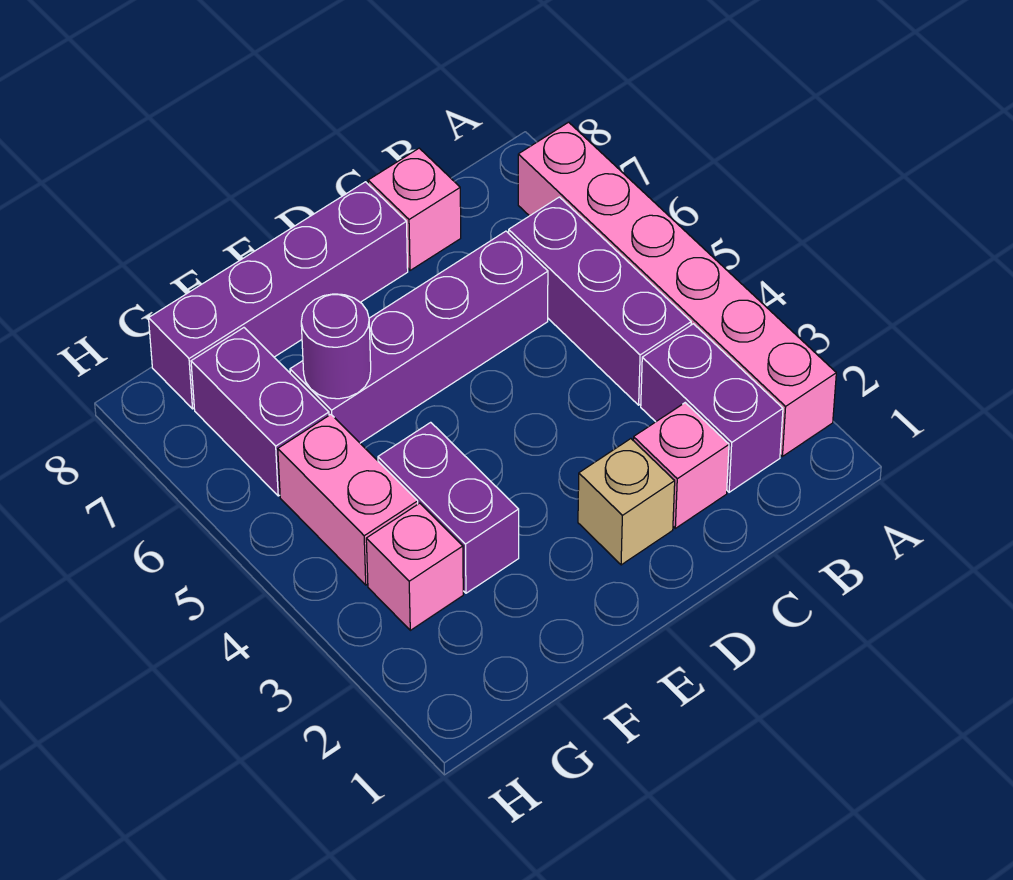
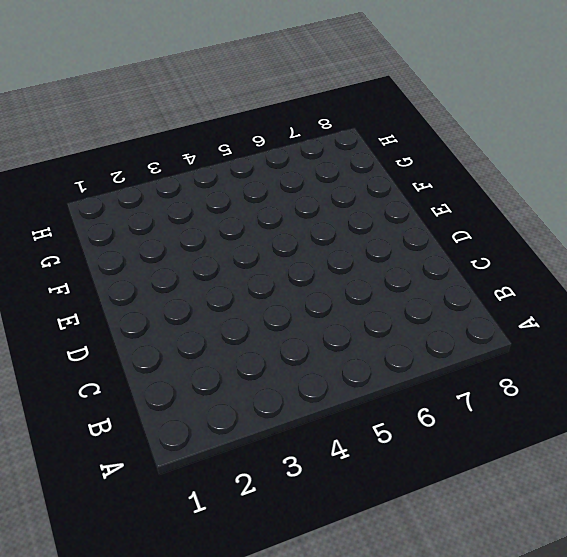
none -> pink 1x6 brick [518,122,836,456]
none -> purple 1x2 brick [641,324,783,492]
none -> purple 1x3 brick [509,197,691,405]

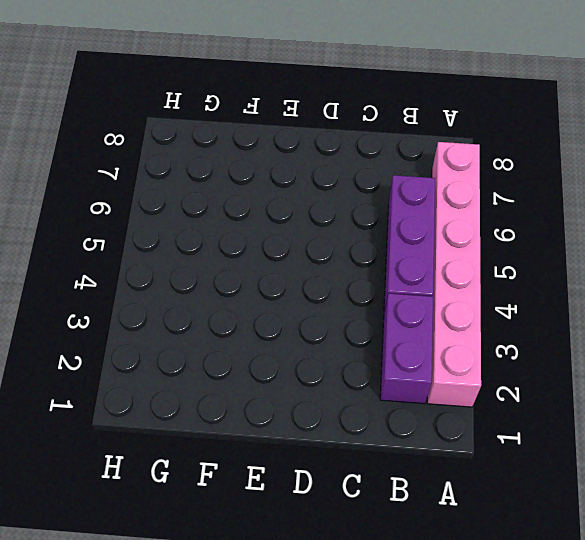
none -> pink 1x1 brick [633,403,729,528]
none -> purple 1x4 brick [290,231,548,443]
none -> pink 1x1 brick [368,148,461,270]

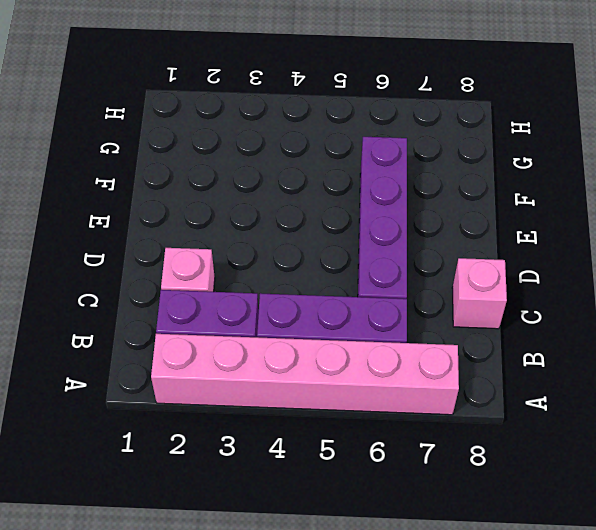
none -> tan 1x1 brick [578,439,675,565]
none -> purple 1x4 brick [149,182,408,409]
none -> purple 1x2 brick [378,422,519,593]

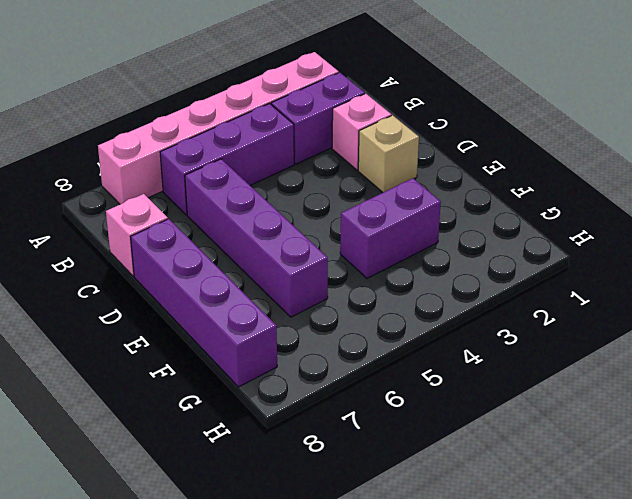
none -> pink 1x1 brick [366,503,463,630]
none -> pink 1x2 brick [278,415,418,585]
none -> purple 1x2 brick [191,328,329,496]

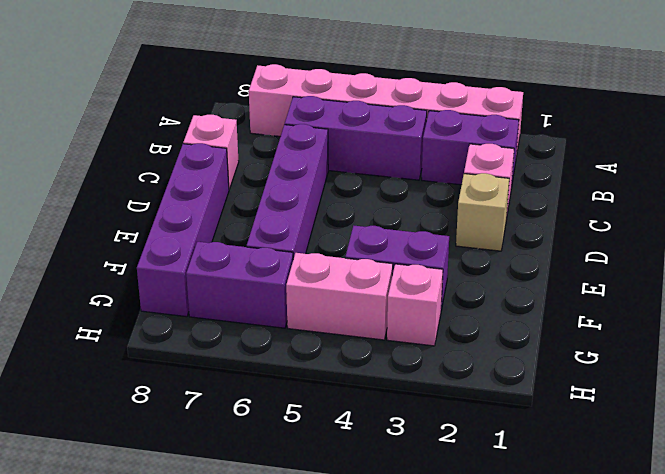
none -> purple 1x1 round brick [301,294,371,399]

